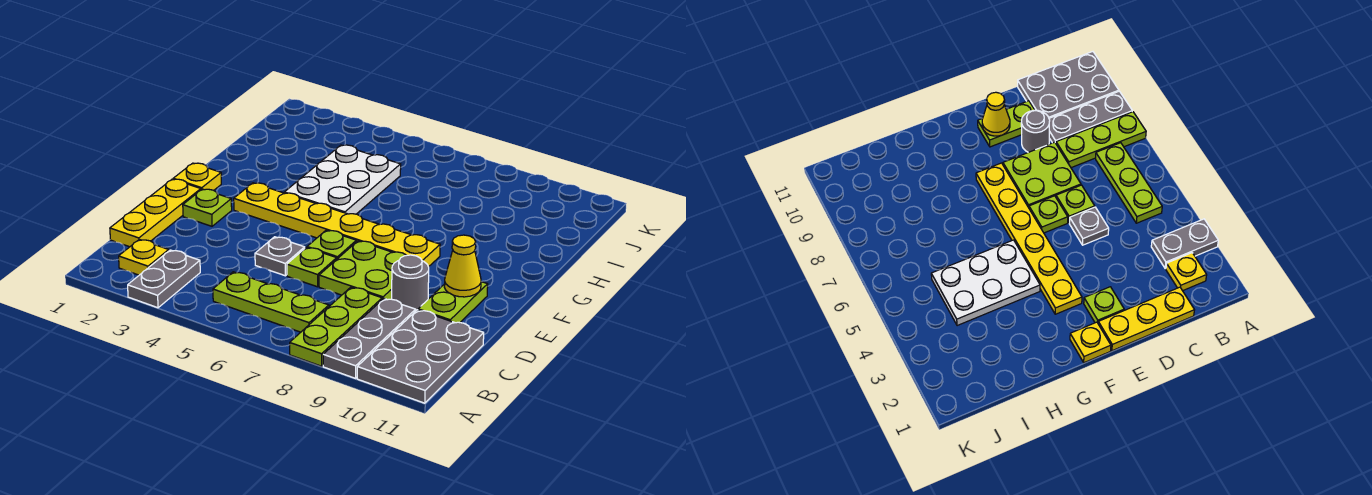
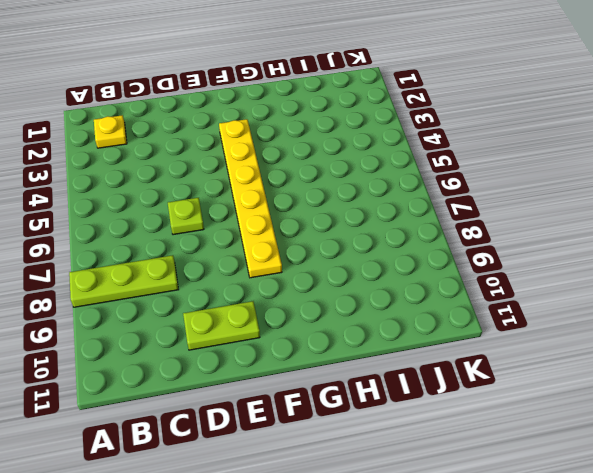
none -> grey 1x2 plate [128,250,200,308]
none -> grey 1x3 plate [323,299,416,378]
none -> grey 2x3 plate [357,310,484,403]

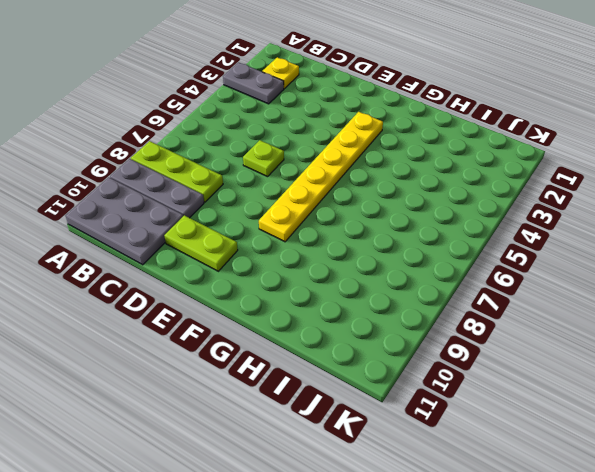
none -> lime 1x3 plate [213,272,329,332]
none -> yellow 1x3 plate [110,179,201,247]
none -> grey 1x1 plate [255,237,305,276]

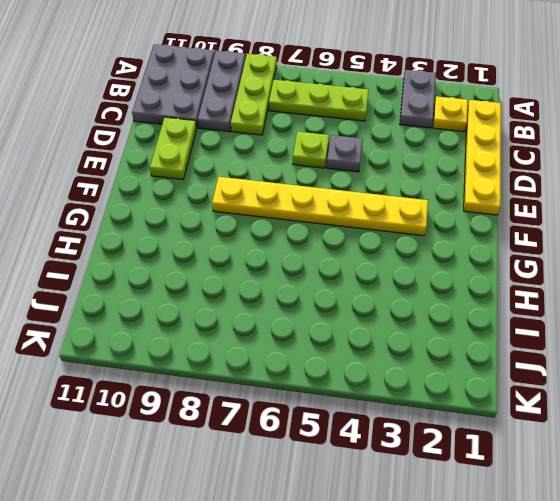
yellow 1x4 plate [464,100,501,215] -> yellow 1x3 plate [110,179,201,247]
none -> lime 2x2 plate [319,241,406,300]
none -> grey 1x1 round brick [392,255,429,310]
none -> lime 1x1 plate [183,189,232,226]

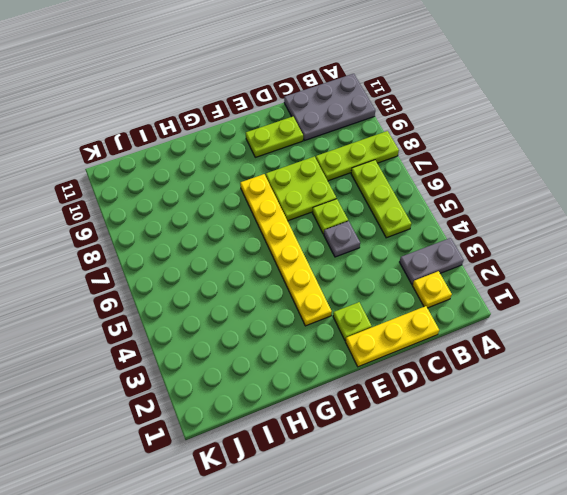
none -> grey 1x3 plate [323,299,416,378]
none -> grey 1x1 round brick [392,255,429,310]
none -> lime 1x1 plate [307,230,356,259]

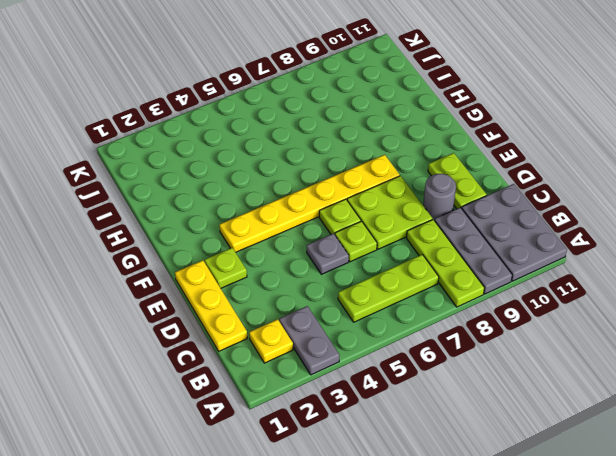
none -> yellow 1x1 plate [173,163,221,190]
none -> white 2x3 plate [284,145,401,214]
none -> yellow 1x1 cone [444,235,481,297]

